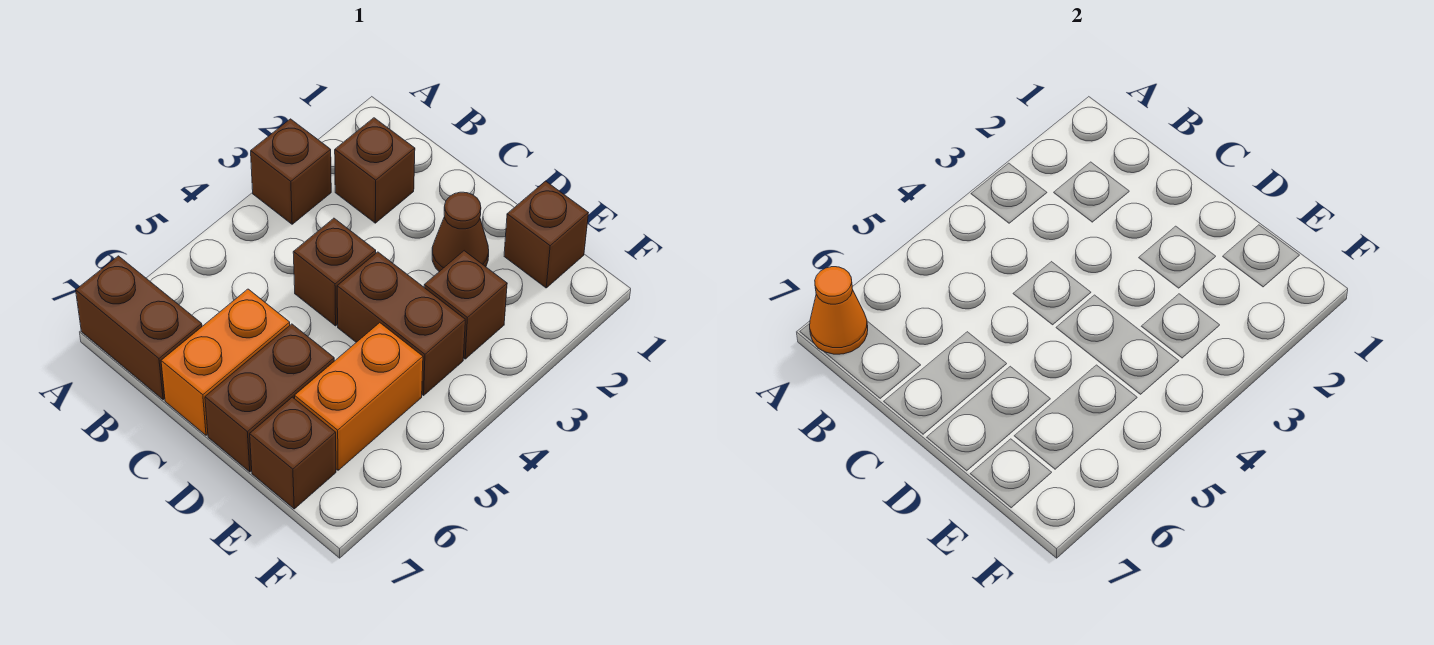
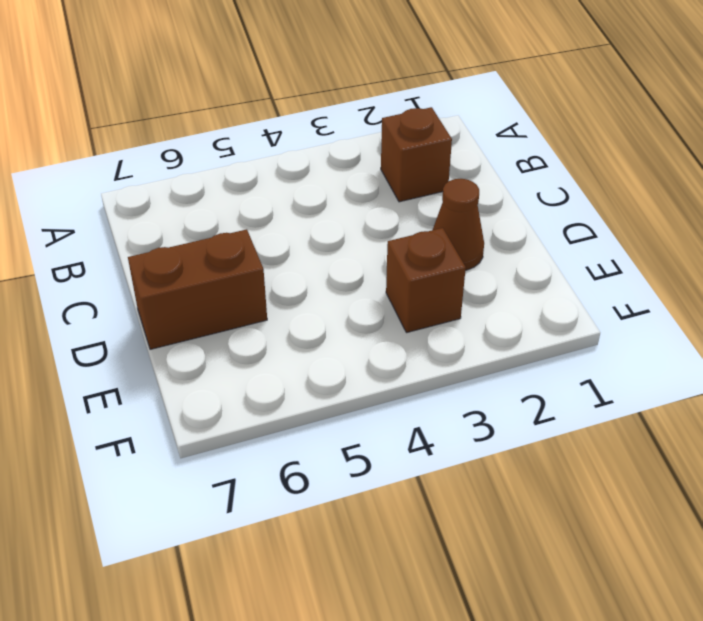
none -> brown 1x1 brick [251,119,331,224]
none -> brown 1x2 brick [76,256,202,400]
none -> brown 1x1 brick [293,218,376,326]

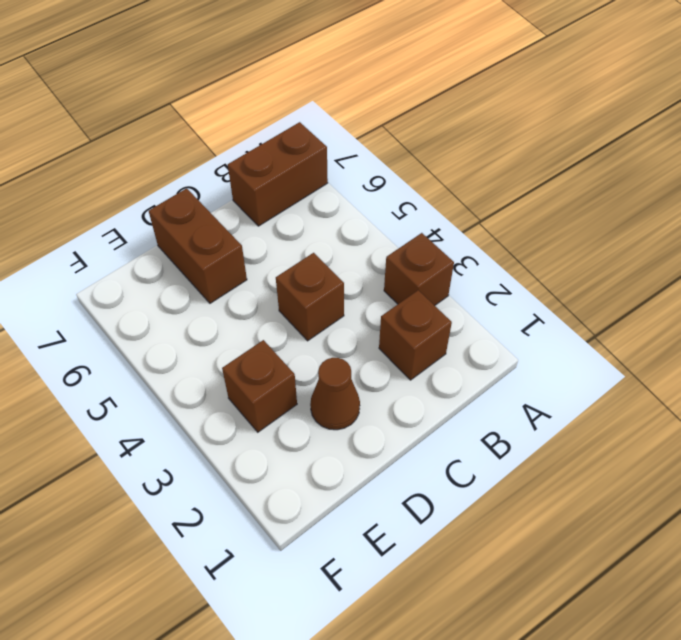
none -> orange 1x2 brick [161,289,290,435]
none -> brown 1x2 brick [337,252,465,395]
none -> brown 1x1 brick [504,181,588,288]

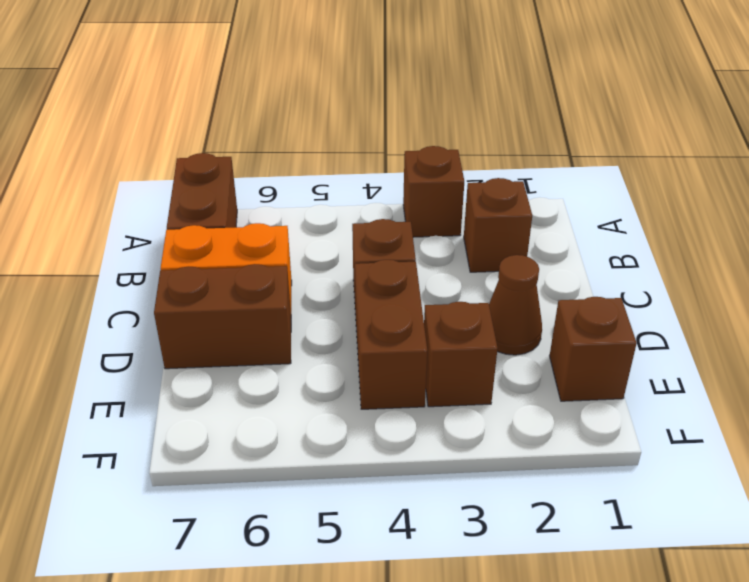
none -> orange 1x2 brick [295,323,423,470]
none -> brown 1x1 brick [250,397,336,509]
none -> orange 1x1 cone [810,267,868,354]

